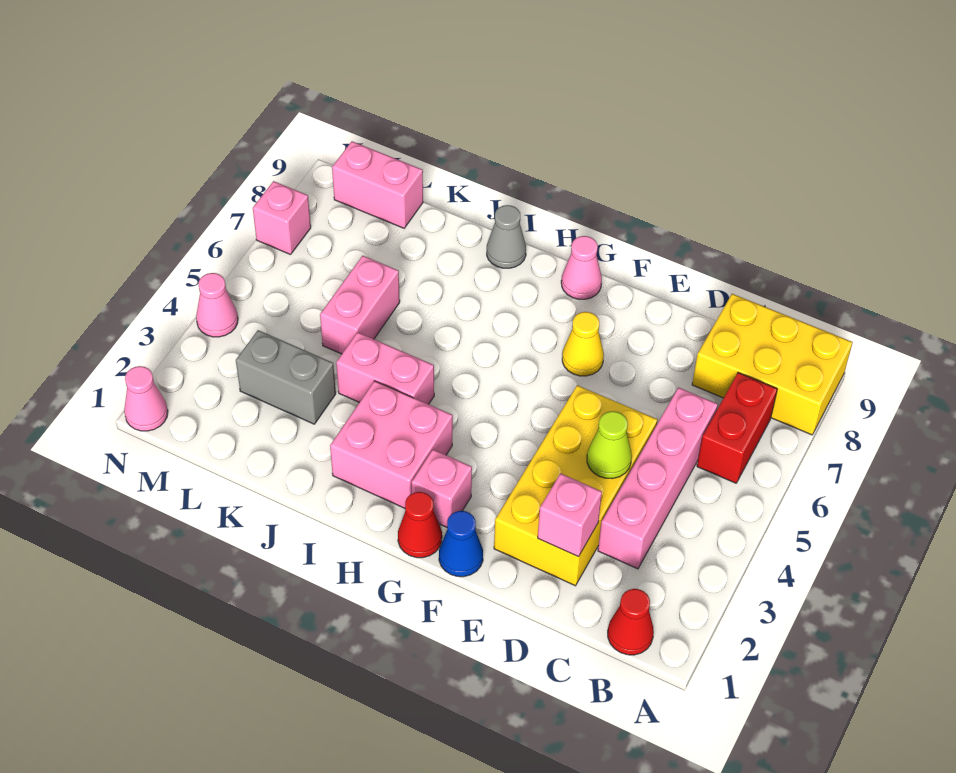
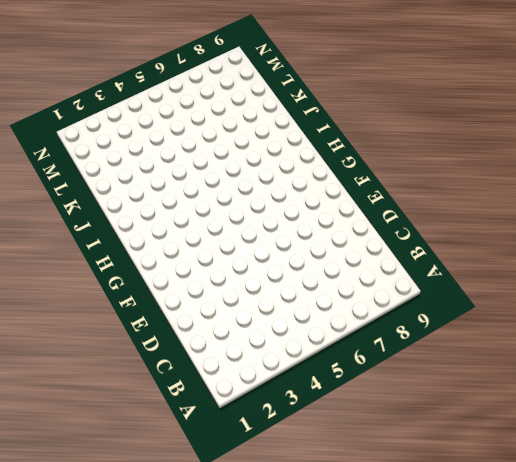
none -> yellow 2x3 brick [692,294,853,435]
none -> red 1x1 cone [608,589,654,655]
none -> red 1x2 brick [697,373,777,483]

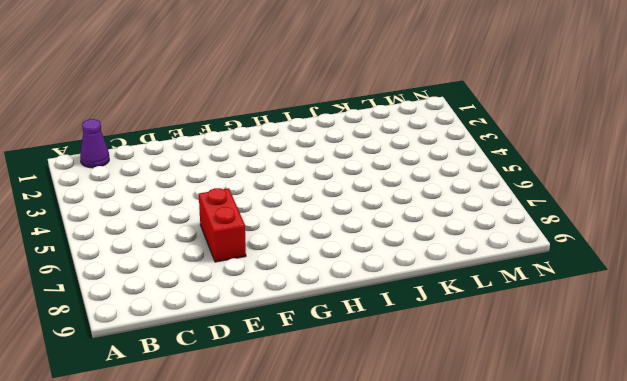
purple 1x1 cone [80,119,109,168] -> red 1x1 cone [608,589,654,655]
red 1x2 brick [199,188,246,262] -> red 1x2 brick moved to [697,373,777,483]
none -> yellow 2x3 brick [692,294,853,435]
none -> pink 1x4 brick [598,388,718,569]
none -> yellow 2x4 brick [494,385,657,586]

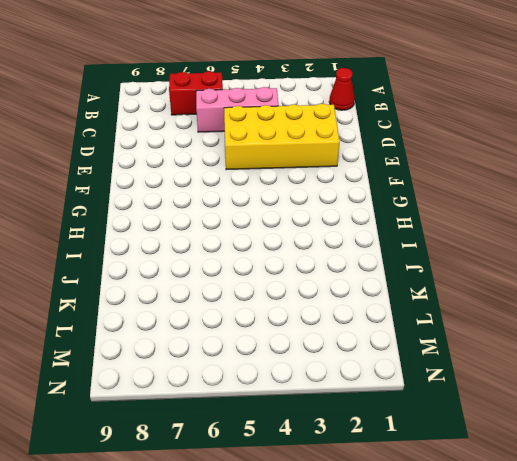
pink 1x3 brick [196,87,278,132] -> pink 1x4 brick [598,388,718,569]
none -> yellow 2x3 brick [692,294,853,435]
none -> blue 1x1 cone [439,511,483,577]
none -> yellow 1x1 cone [562,312,604,376]

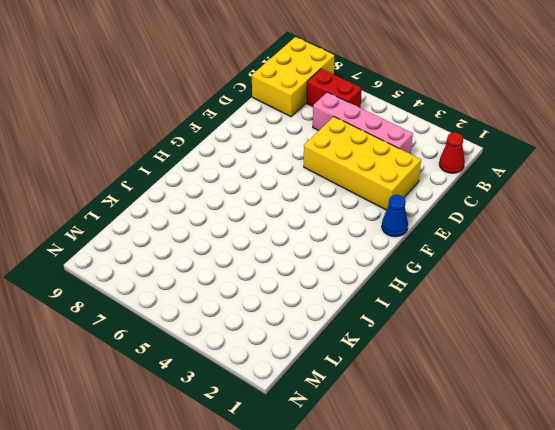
none -> yellow 1x1 cone [562,312,604,376]
none -> red 1x1 cone [398,492,442,558]
none -> pink 1x1 brick [412,450,472,527]

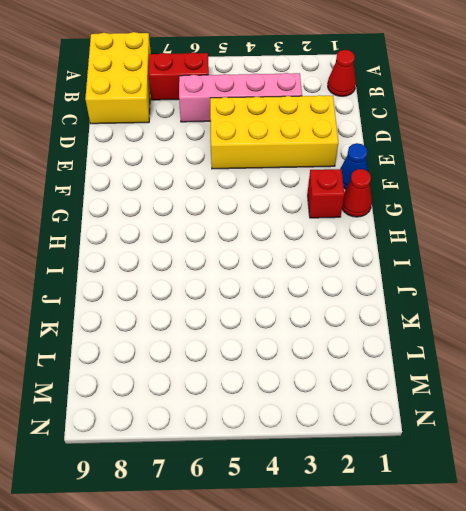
red 1x1 brick [308,169,344,218] -> pink 1x1 brick [412,450,472,527]
none -> yellow 1x1 cone [562,312,604,376]
none -> pink 1x1 cone [561,236,602,299]
none -> pink 2x2 brick [330,381,453,508]

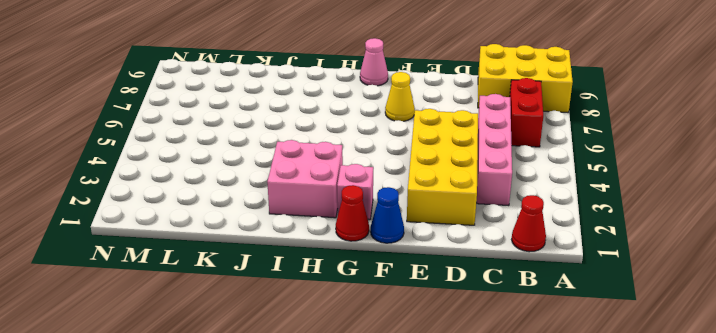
none -> pink 1x2 brick [336,332,434,404]
none -> grey 1x1 cone [487,205,526,268]
none -> grey 1x2 brick [236,330,336,424]

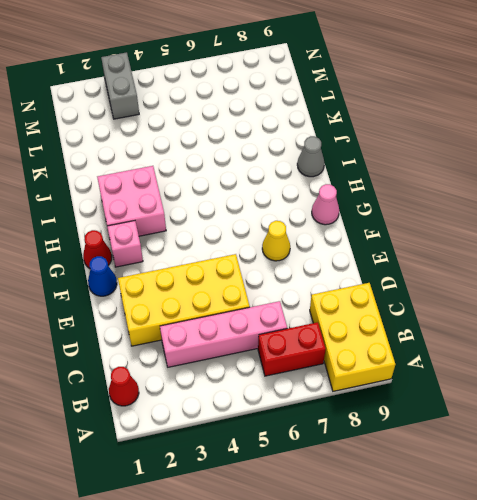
grey 1x2 brick [101,52,139,119] -> grey 1x2 brick moved to [236,330,336,424]
none -> pink 1x2 brick [336,332,434,404]
none -> pink 1x2 brick [320,256,400,354]
none -> pink 1x2 brick [332,141,423,228]

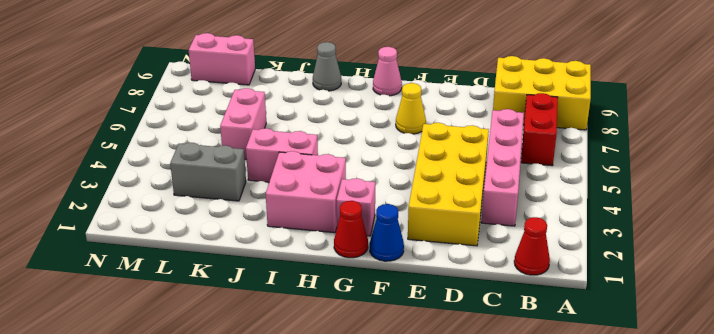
none -> pink 1x1 cone [124,366,168,431]
none -> pink 1x1 cone [196,273,238,337]
none -> pink 1x1 brick [253,181,311,255]

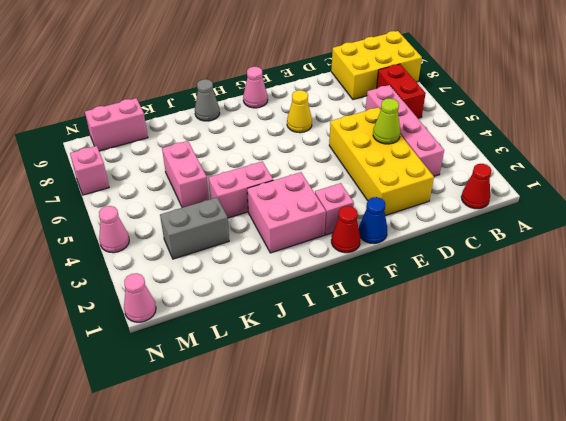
none -> pink 1x1 brick [538,473,602,557]

